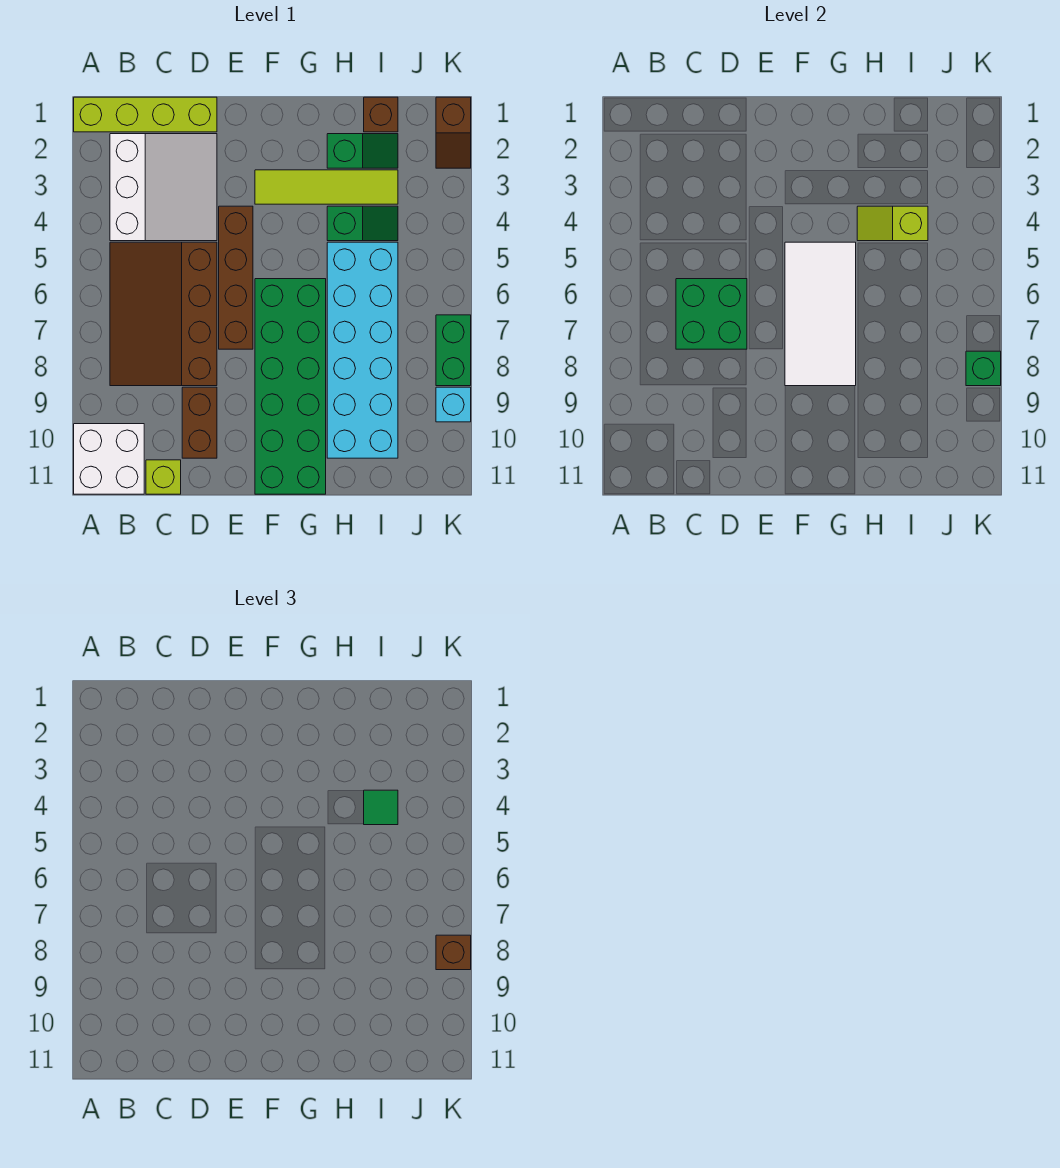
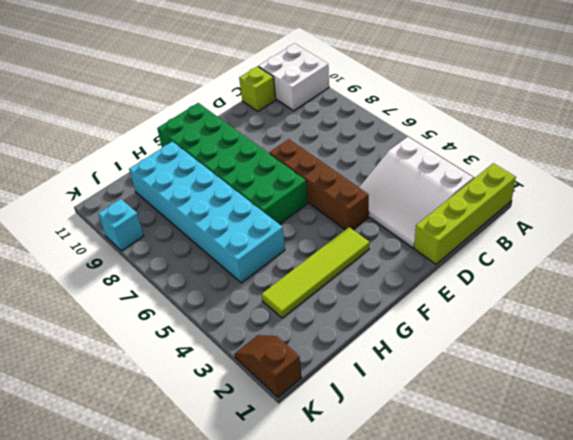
none -> brown 3x4 slope [110,242,217,386]
none -> brown 1x2 brick [182,387,217,458]
none -> green 1x2 slope [327,134,398,168]

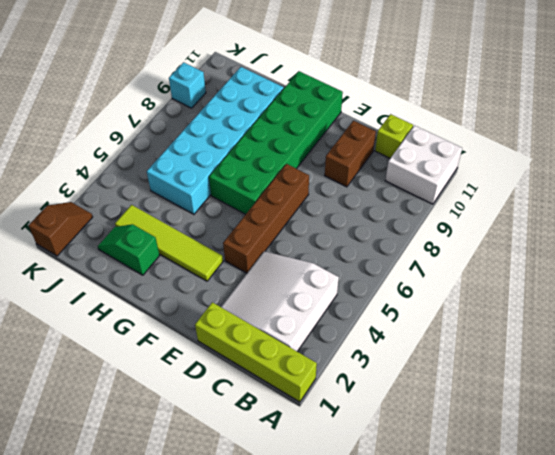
none -> brown 3x4 slope [110,242,217,386]
none -> green 1x2 slope [327,206,398,241]
none -> brown 1x1 brick [364,97,398,132]

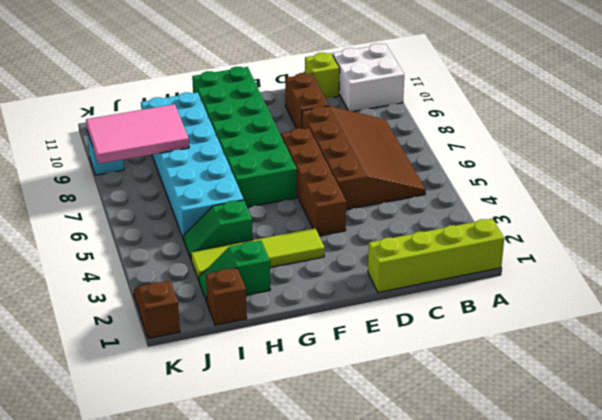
pink 2x3 tile [86,104,189,164] -> green 1x1 brick [966,351,1001,386]
none -> white 3x3 slope [110,134,217,241]
none -> green 1x2 brick [436,315,471,386]
none -> green 2x2 brick [676,279,747,349]

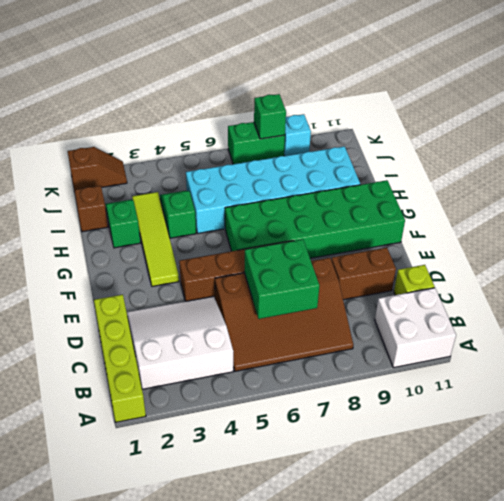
none -> white 2x4 tile [785,242,856,386]
none -> lime 1x2 slope [857,206,928,241]
none -> green 1x1 tile [364,790,398,825]

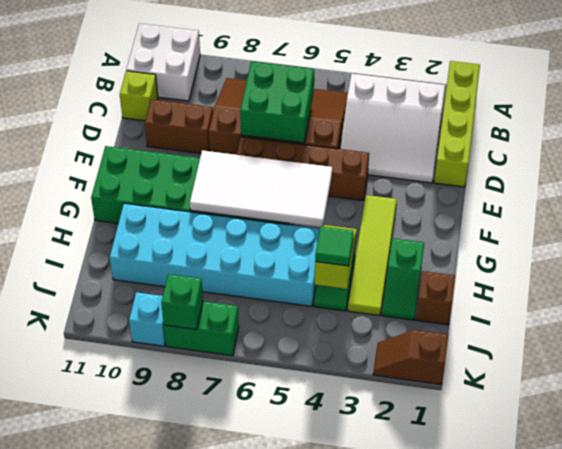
none -> brown 1x1 brick [436,935,471,970]

